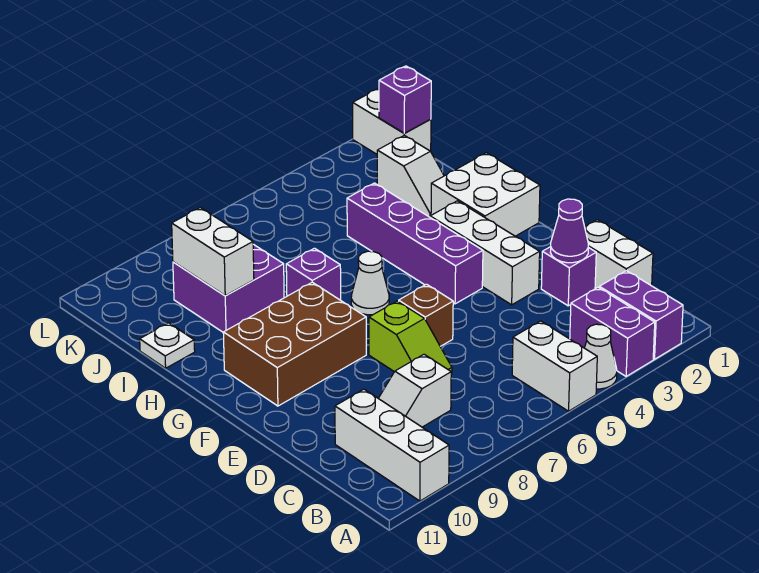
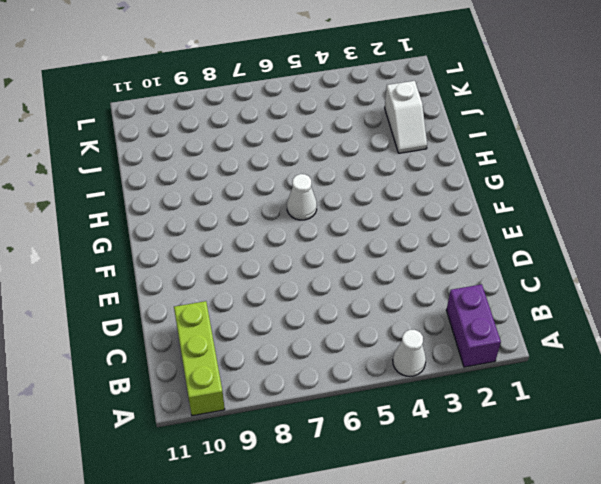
lime 1x3 brick [174,301,225,416] -> white 1x3 brick [335,389,449,501]
none -> purple 1x2 brick [570,287,655,376]
none -> white 1x2 brick [512,321,597,411]
none -> white 1x2 brick [585,220,653,289]

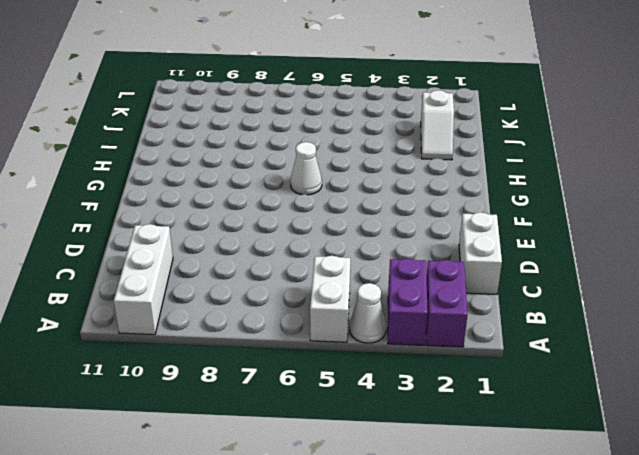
none -> white 1x2 slope [378,354,451,427]
none -> purple 1x1 brick [541,247,596,306]
none -> lime 1x2 slope [369,301,452,374]

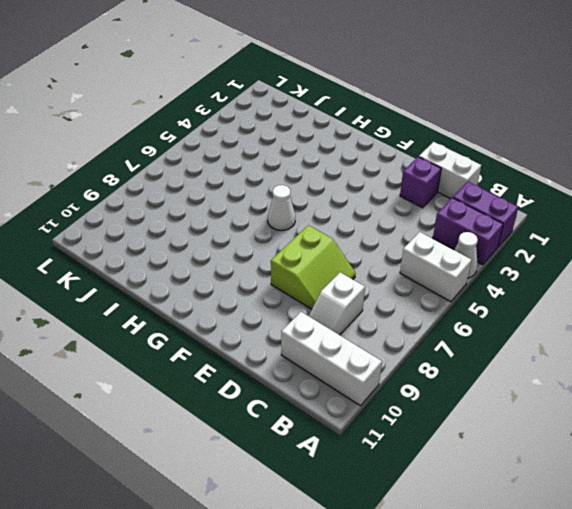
lime 2x2 slope [271,225,356,309] -> lime 1x2 slope [369,301,452,374]
none -> white 1x3 brick [430,201,540,305]
none -> brown 1x1 brick [399,284,453,346]
none -> purple 1x4 brick [347,183,483,304]

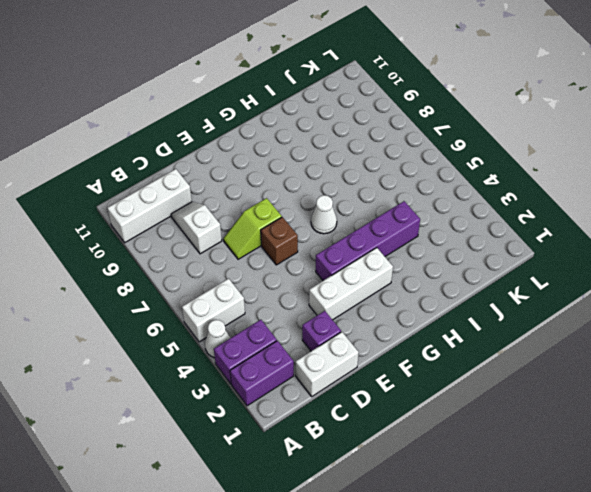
none -> brown 2x3 brick [223,282,366,406]
none -> white 2x2 brick [431,153,540,236]
none -> purple 1x1 brick [286,248,341,300]

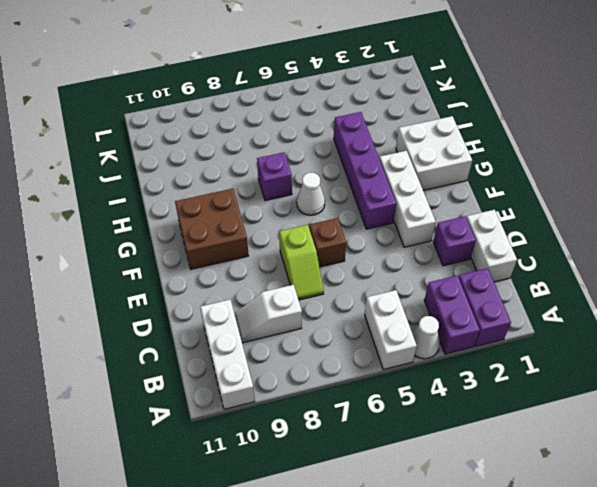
brown 2x2 brick [175,189,249,269] -> brown 2x3 brick [223,282,366,406]
none -> white 1x2 slope [377,135,444,217]
none -> purple 2x2 brick [173,244,284,332]
none -> white 1x1 plate [140,323,195,368]

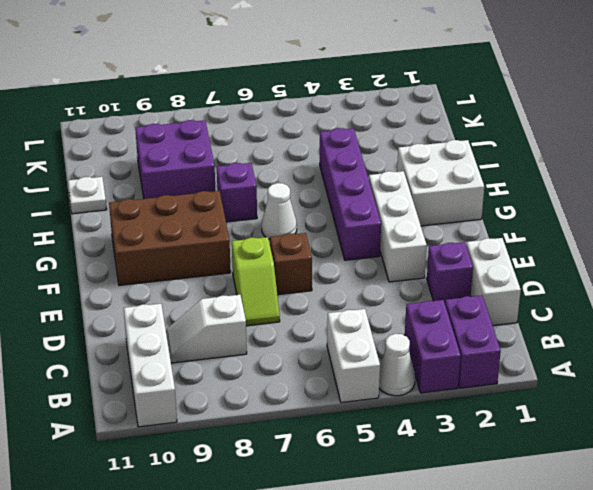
none -> white 1x2 slope [377,135,444,217]
none -> white 1x2 brick [353,88,431,154]
none -> purple 1x1 cone [550,199,588,263]

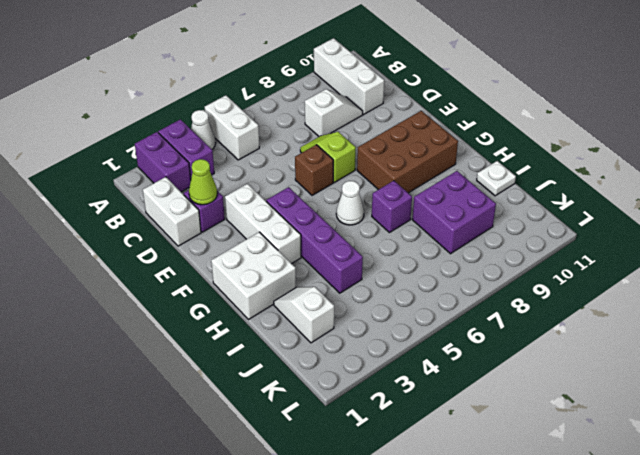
lime 1x1 cone [189,159,217,205] -> purple 1x1 cone [550,199,588,263]
none -> white 1x2 brick [353,88,431,154]
none -> white 1x2 brick [172,208,254,296]
none -> purple 1x1 brick [379,66,431,133]

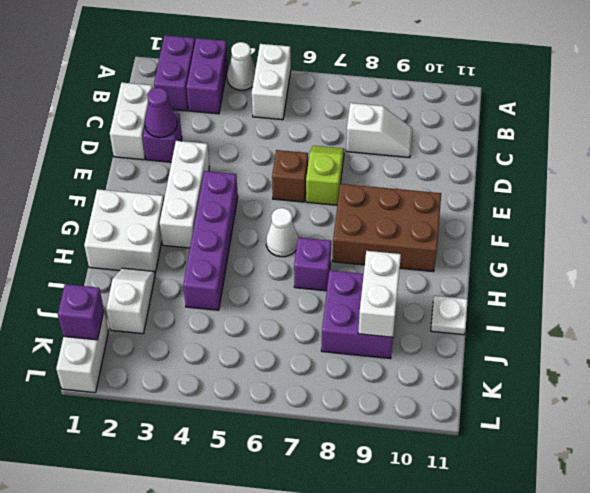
none -> white 1x3 brick [335,389,449,501]

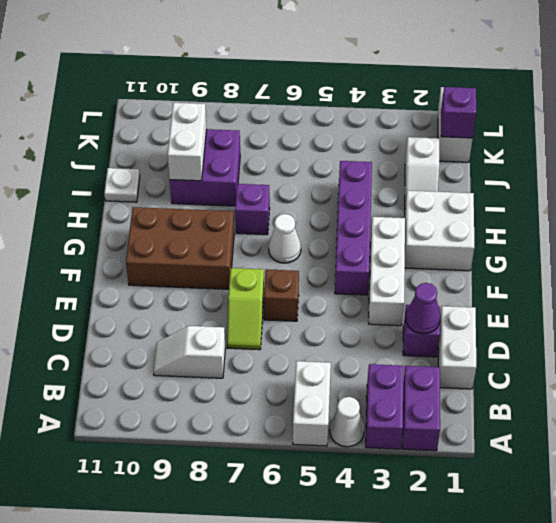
none -> white 1x3 brick [335,389,449,501]

